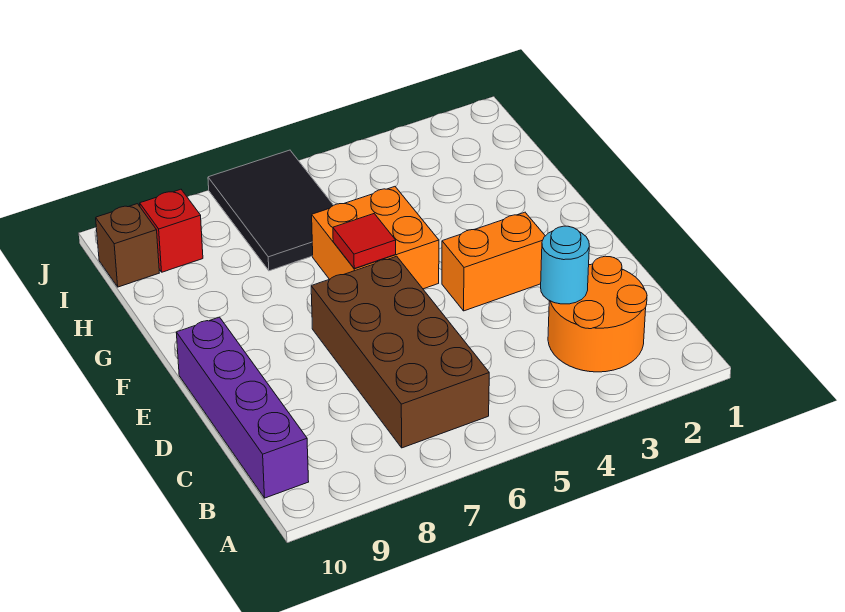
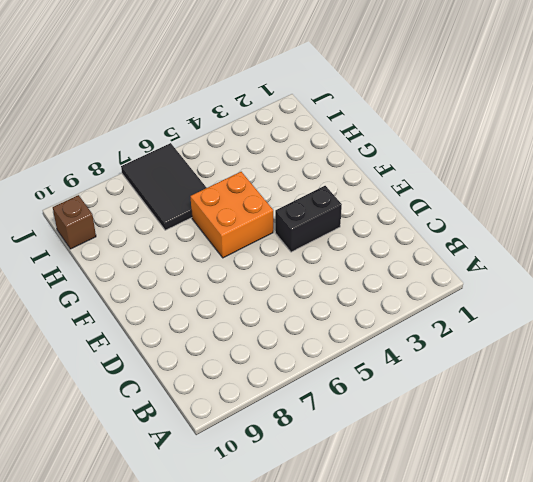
black 1x2 brick [275,186,342,252] -> orange 1x2 brick [442,212,545,311]
none -> orange 2x2 round brick [548,256,647,372]
none -> brown 2x4 brick [311,256,489,448]

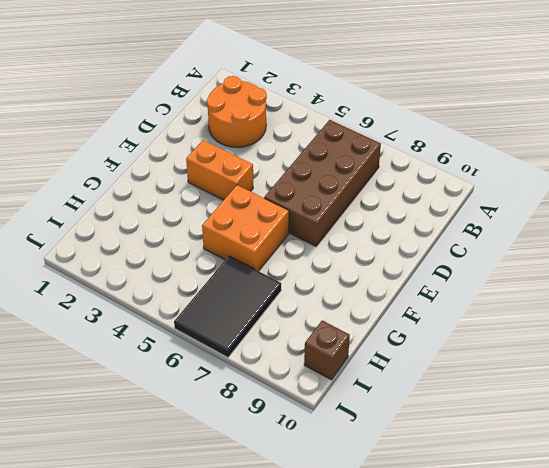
none -> purple 1x4 brick [176,317,309,498]
none -> red 1x1 brick [140,189,203,272]

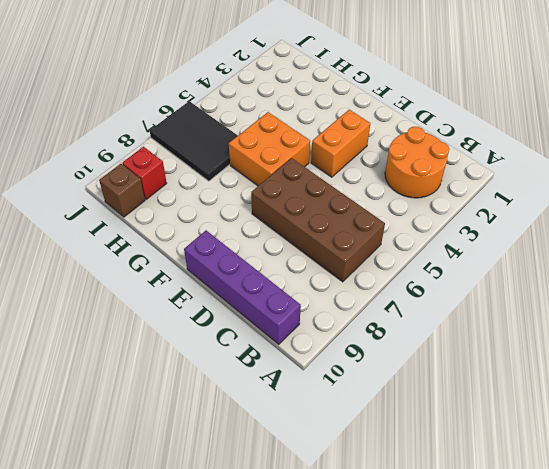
none -> cyan 1x1 round brick [541,226,589,304]
none -> red 1x1 tile [333,214,396,268]

